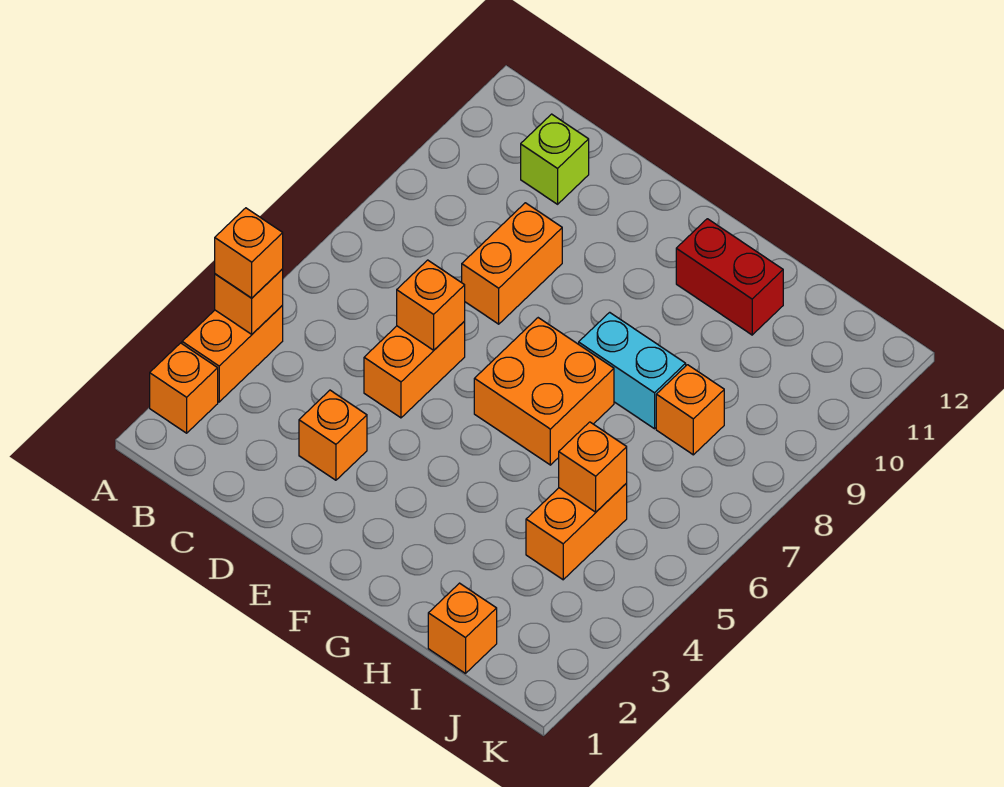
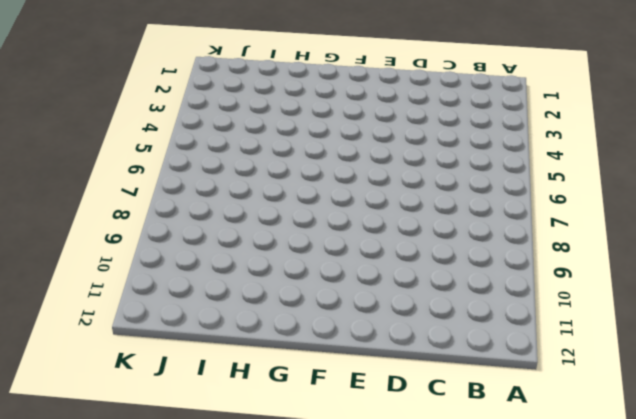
none -> orange 1x1 brick [150,343,218,433]
none -> orange 1x2 brick [182,305,283,402]
none -> lime 1x1 brick [521,114,589,204]

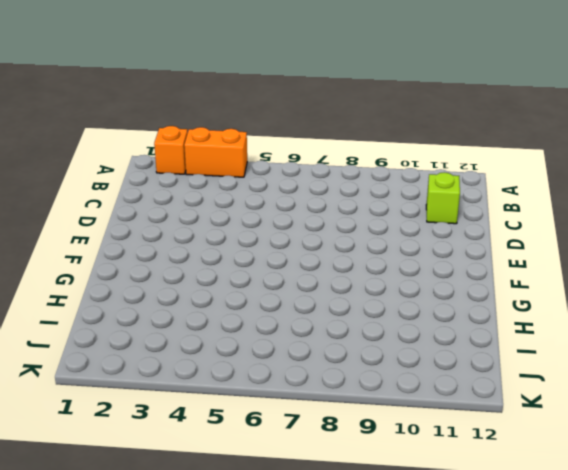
none -> orange 1x1 brick [299,390,367,480]
none -> orange 1x2 brick [364,321,465,418]
none -> orange 1x2 brick [461,203,562,324]

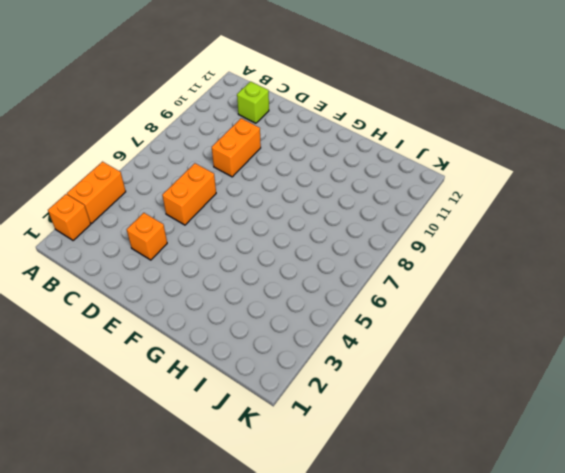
none -> orange 2x2 brick [474,318,614,465]
none -> cyan 1x2 brick [579,312,686,429]
none -> red 1x2 brick [676,219,783,335]

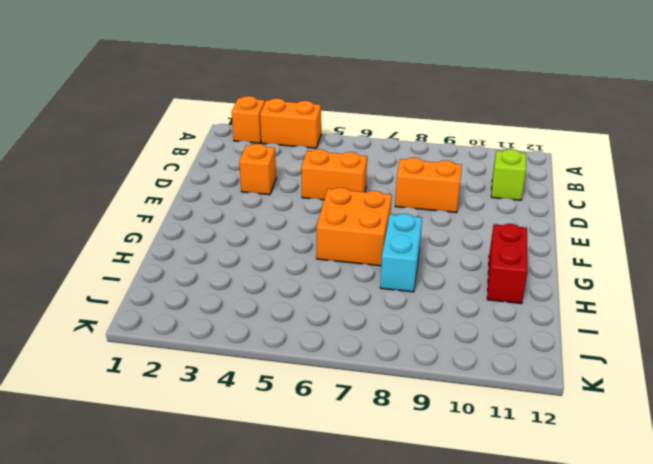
none -> orange 1x1 brick [428,583,497,673]
none -> orange 1x2 brick [526,483,627,580]
none -> orange 1x1 brick [656,365,724,455]

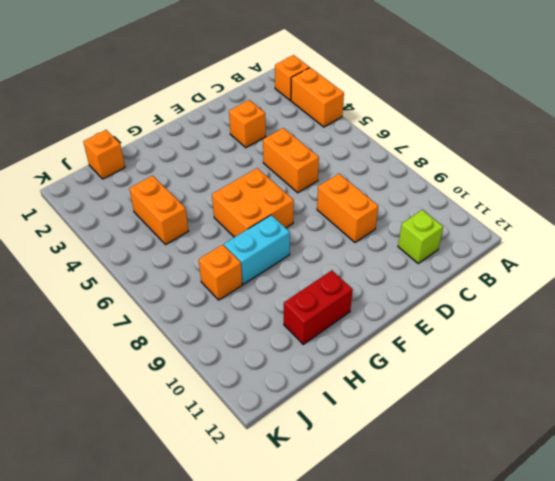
none -> orange 1x1 brick [215,269,283,334]
none -> orange 1x1 brick [397,260,465,350]
none -> orange 1x1 brick [559,422,627,512]

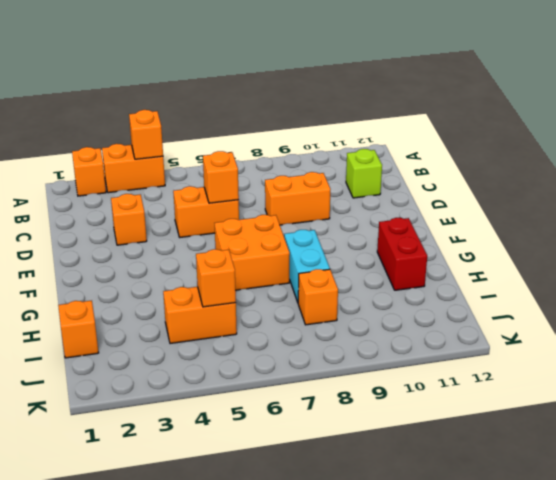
none -> orange 1x1 brick [215,208,283,298]

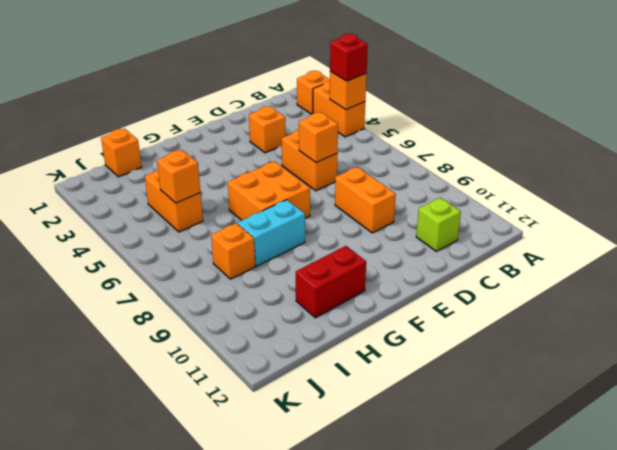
red 1x1 brick [330,34,368,81] -> orange 1x1 brick [215,208,283,298]

